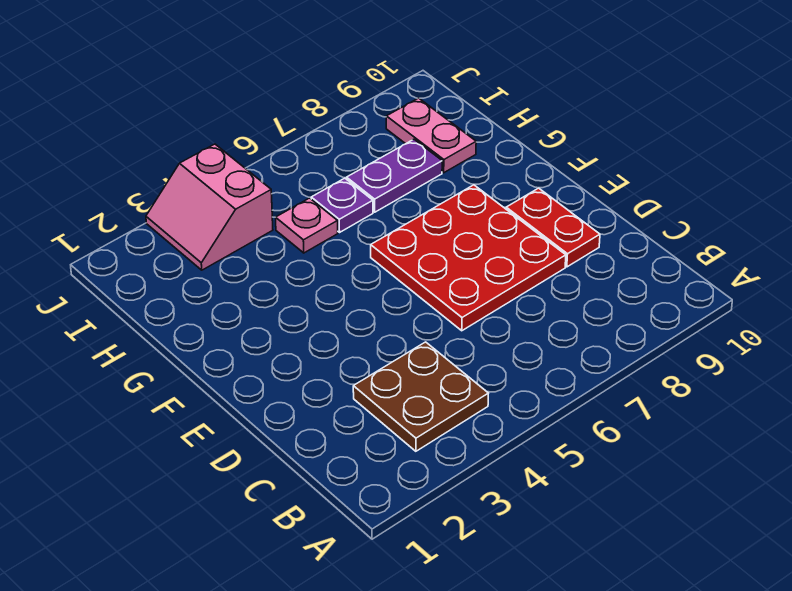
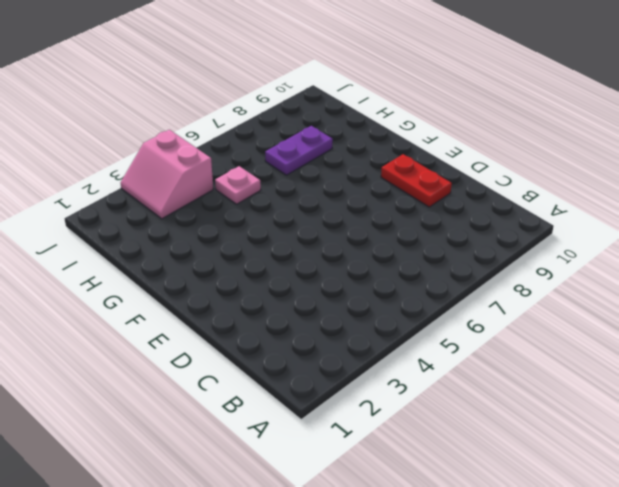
none -> brown 2x2 plate [353,342,489,451]
none -> red 3x3 plate [371,185,566,331]

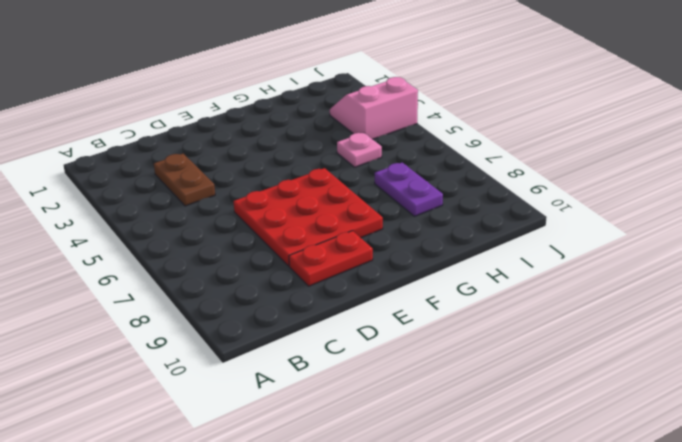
brown 1x2 plate [154,154,215,206] -> brown 2x2 plate [353,342,489,451]
none -> purple 1x1 plate [311,178,373,232]
none -> pink 1x2 plate [386,98,476,173]

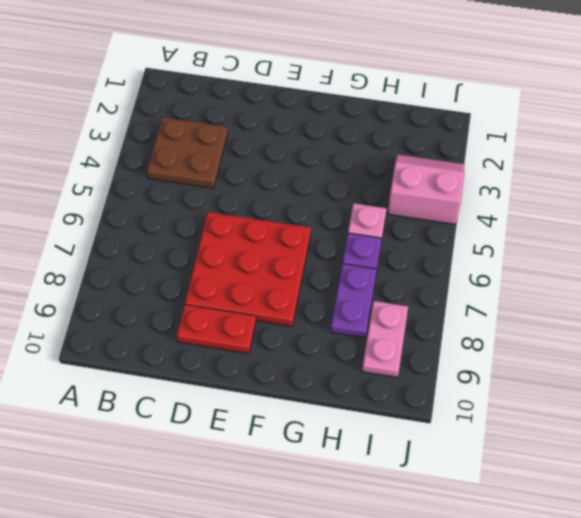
pink 1x2 plate [362,301,408,377] -> pink 1x2 plate turned to [386,98,476,173]

